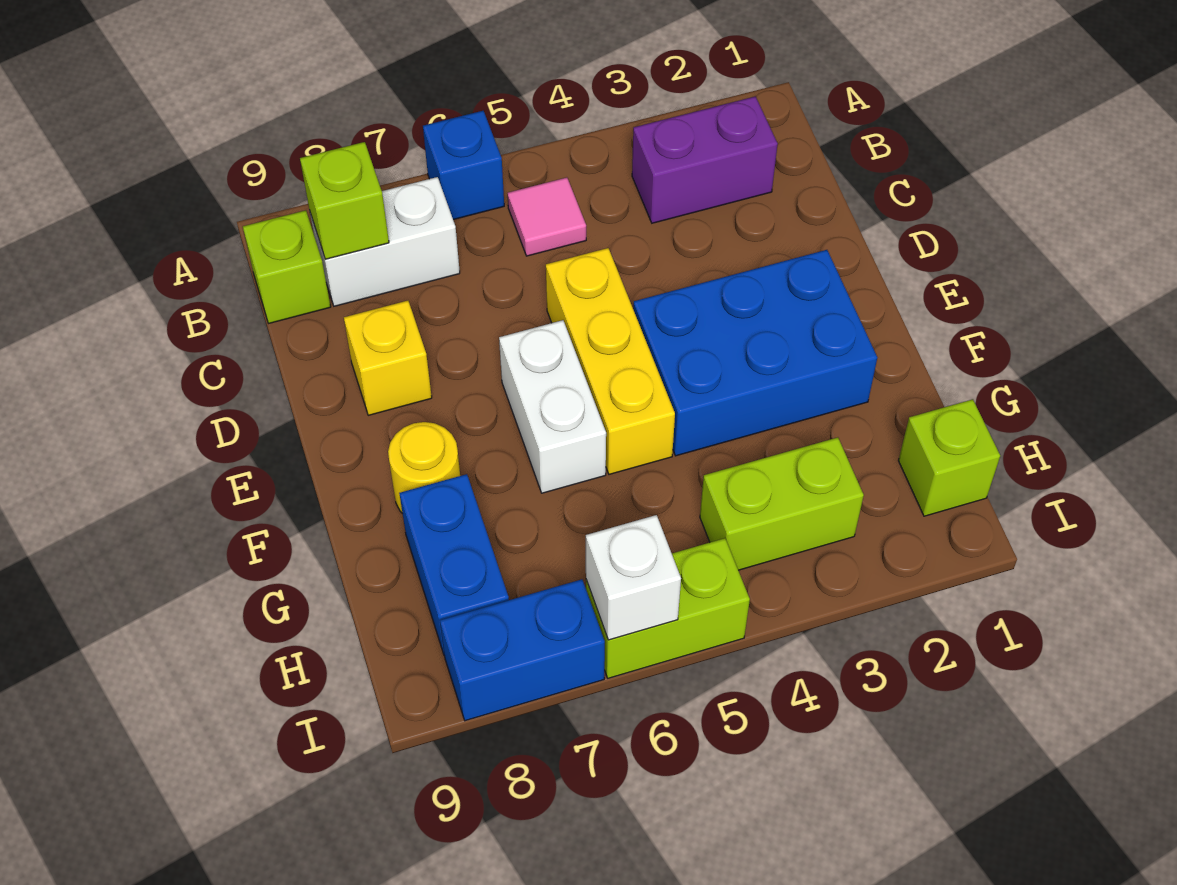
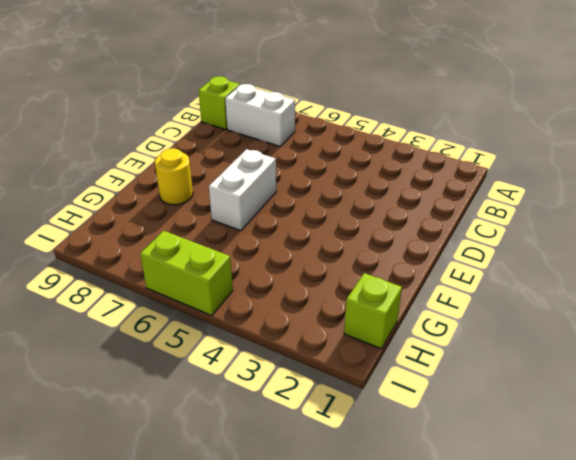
none -> blue 1x1 brick [423,111,504,220]
none -> purple 1x2 brick [632,96,778,223]
none -> pink 1x1 tile [508,178,586,256]

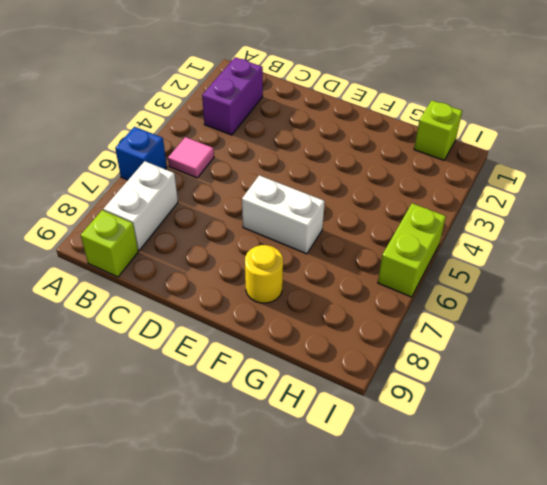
none -> yellow 1x3 brick [546,248,675,474]
none -> yellow 1x1 brick [344,301,432,415]
none -> blue 2x3 brick [633,250,877,456]

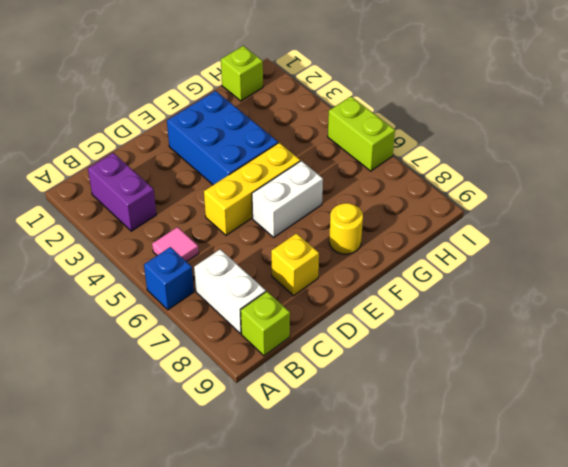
none -> blue 1x2 brick [399,474,509,656]
none -> lime 1x2 brick [700,437,864,570]
none -> blue 1x2 brick [440,579,605,721]

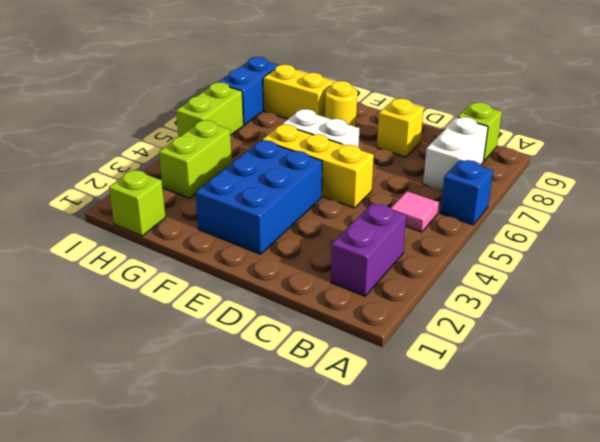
yellow 1x2 brick [263,65,334,119] -> blue 1x2 brick [399,474,509,656]
none -> lime 1x1 brick [300,142,389,259]
none -> white 1x1 brick [586,515,681,640]

